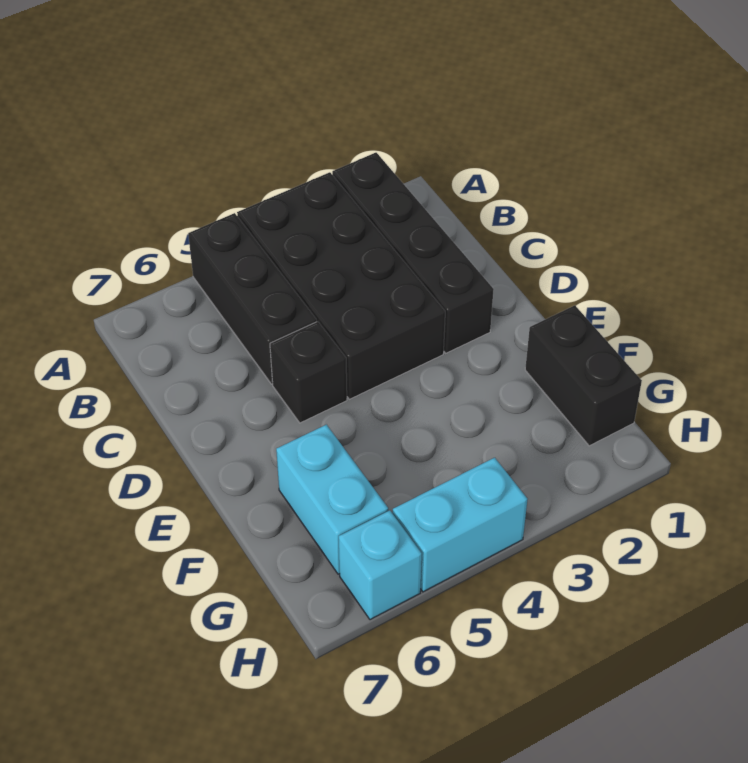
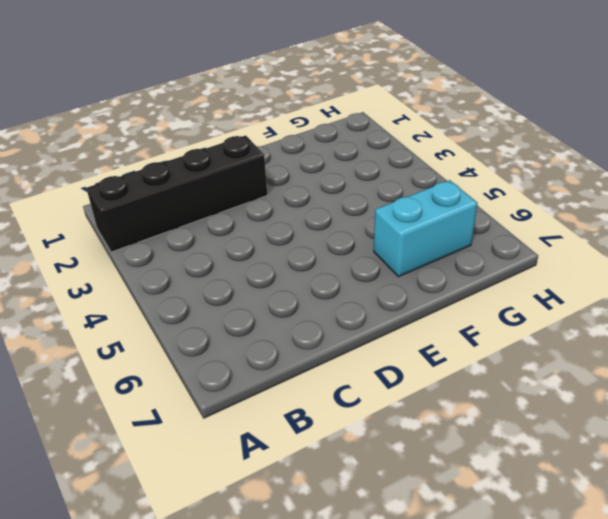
none -> black 2x4 brick [237,172,445,399]
none -> black 1x3 brick [188,213,317,384]

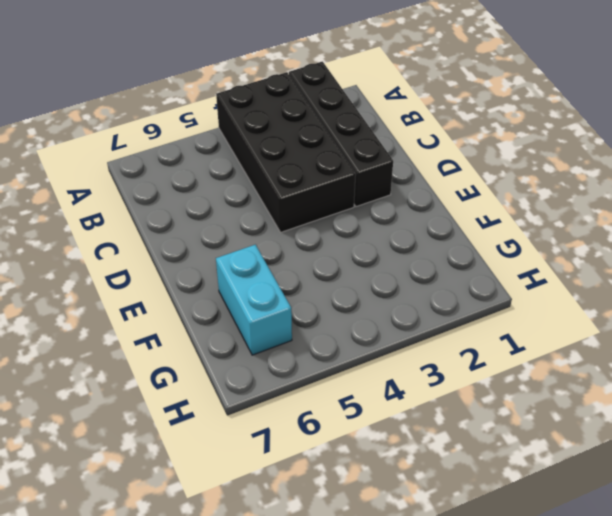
none -> black 1x3 brick [188,213,317,384]
none -> black 1x1 brick [270,321,347,423]

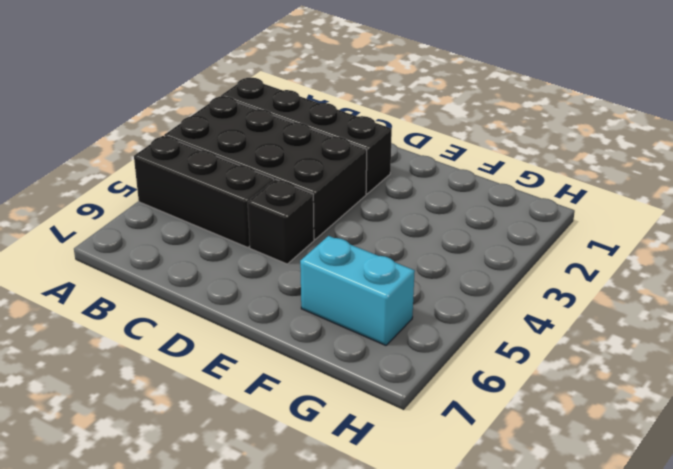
none -> black 1x2 brick [525,305,642,446]
none -> cyan 1x2 brick [392,458,527,592]

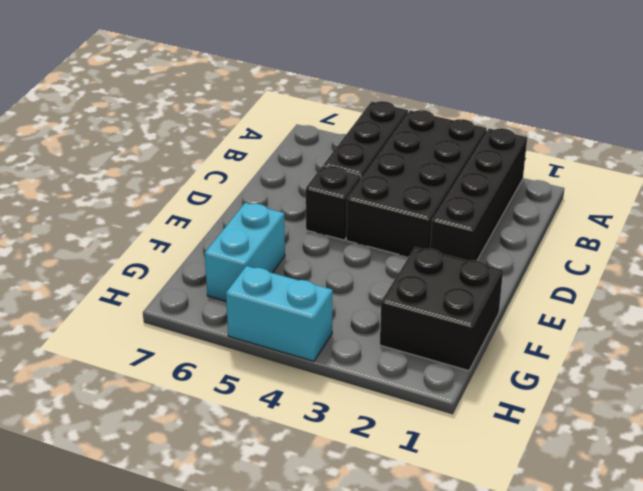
black 2x2 brick [380,247,503,371] -> black 1x2 brick [525,305,642,446]
none -> cyan 1x1 brick [339,510,422,620]

